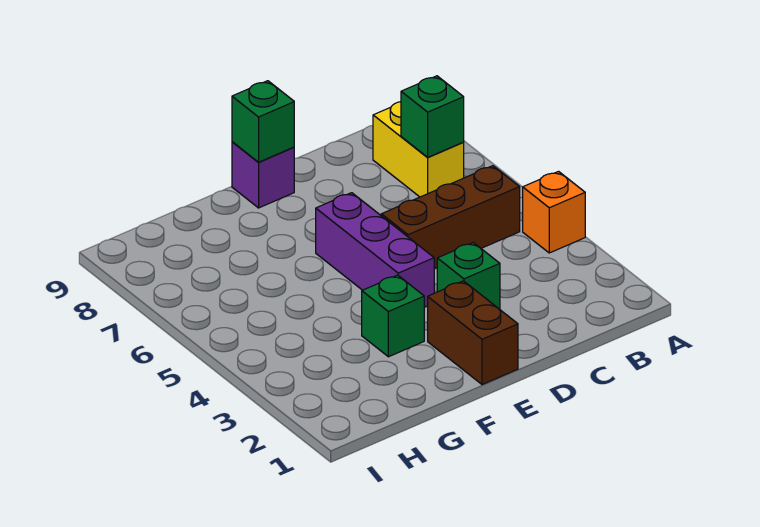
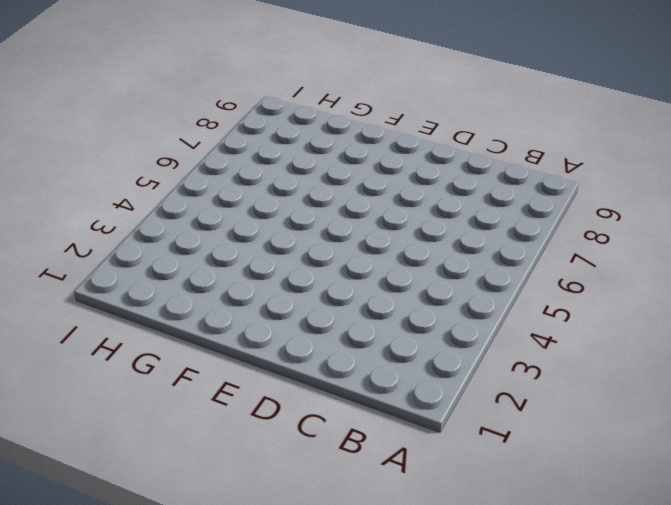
none -> orange 1x1 brick [523,172,585,253]
none -> brown 1x3 brick [381,166,520,269]

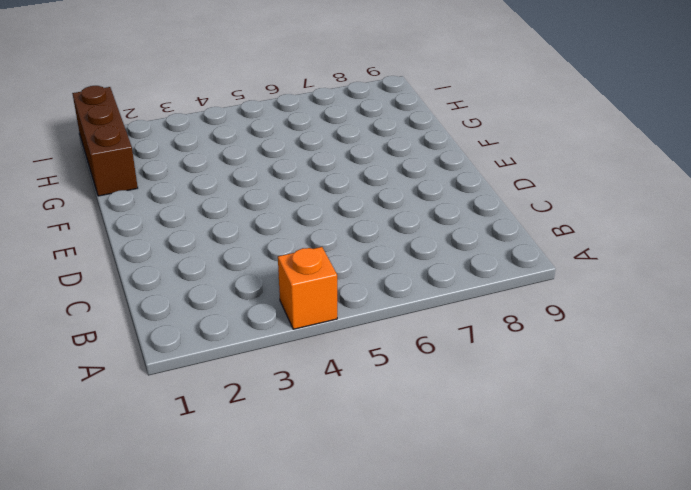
brown 1x3 brick [72,86,138,196] -> brown 1x3 brick moved to [381,166,520,269]
none -> yellow 1x2 brick [373,102,464,197]
none -> green 1x1 brick [437,243,500,309]

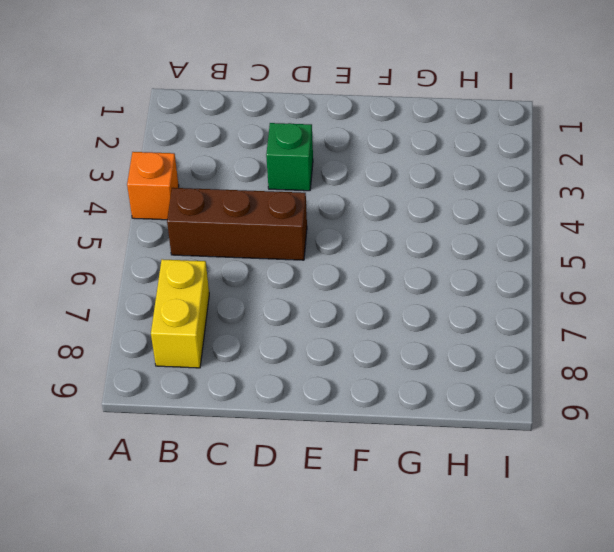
none -> brown 1x2 brick [428,281,518,385]
none -> purple 1x3 brick [316,193,434,307]

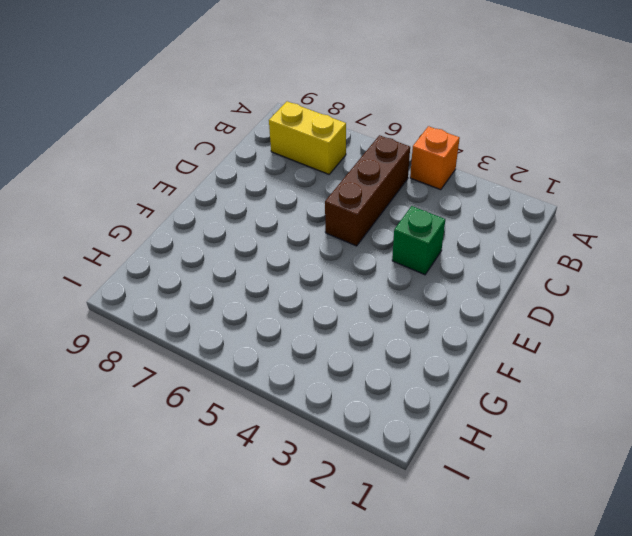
none -> brown 1x2 brick [428,281,518,385]
none -> purple 1x3 brick [316,193,434,307]

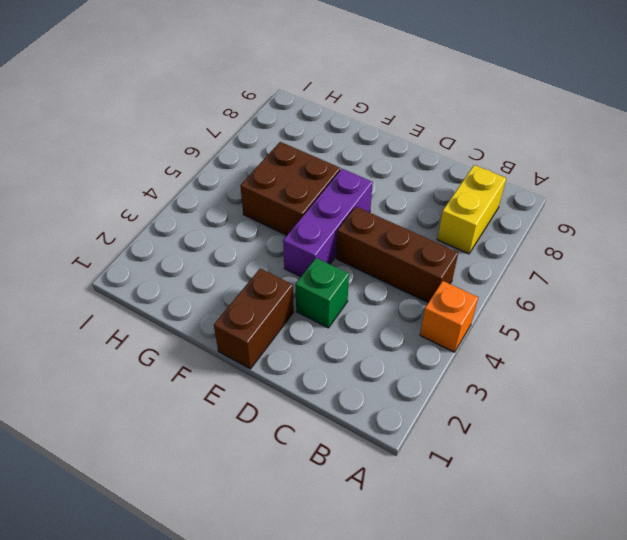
brown 2x2 brick [240,142,340,235] -> none
none -> purple 1x1 brick [232,142,294,208]
none -> green 1x1 brick [362,275,424,357]

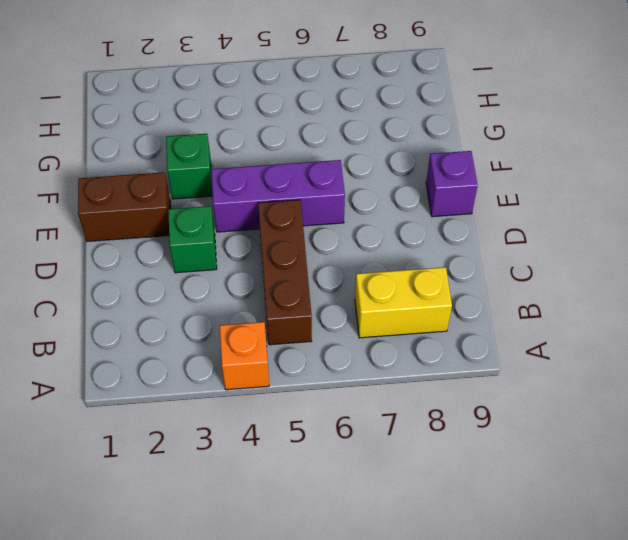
none -> green 1x1 brick [401,76,464,157]
none -> green 1x1 brick [232,81,294,162]

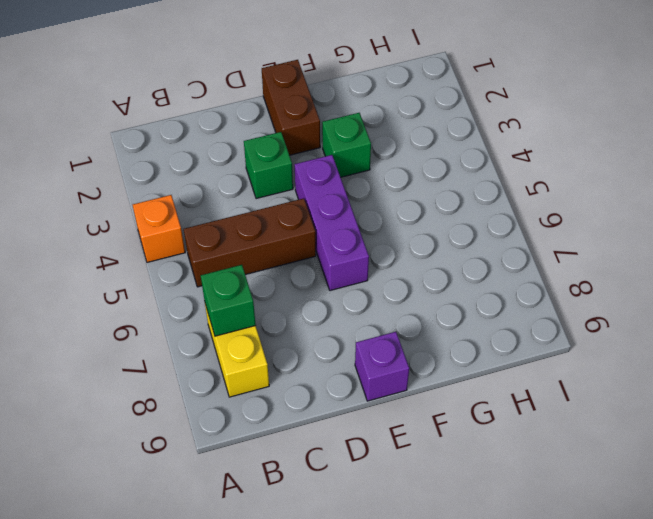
none -> green 1x1 brick [232,81,294,162]

